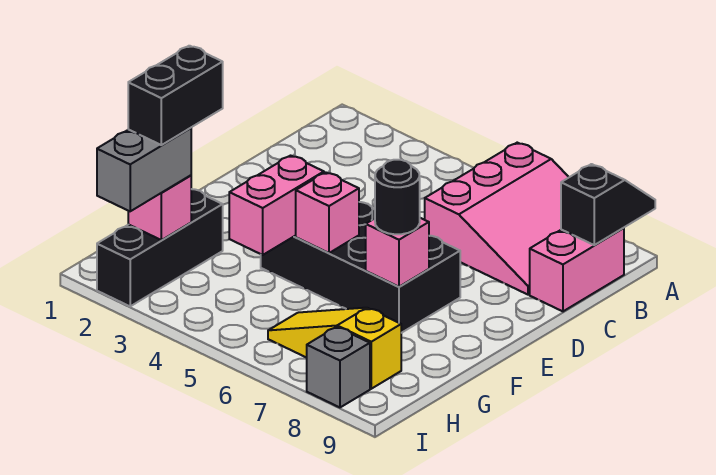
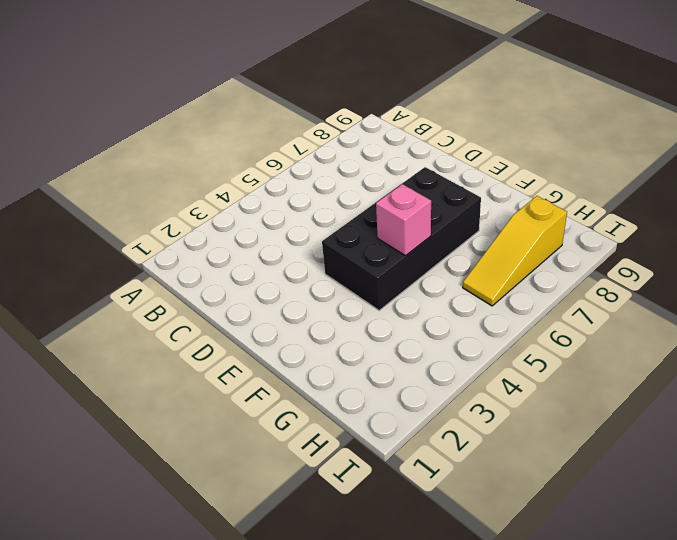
none -> pink 3x3 slope [425,143,569,295]
none -> pink 1x2 brick [530,228,624,311]
none -> black 1x3 brick [97,189,223,306]

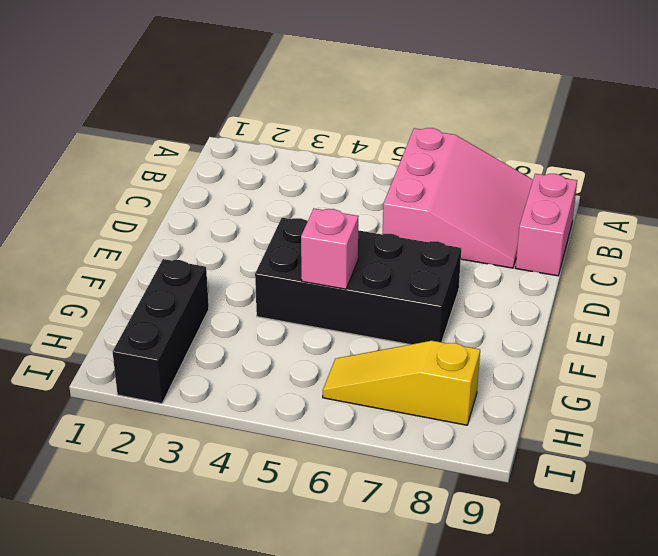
none -> grey 1x1 brick [307,327,370,407]
none -> black 1x2 slope [561,164,655,245]
none -> pink 1x2 brick [229,156,324,255]

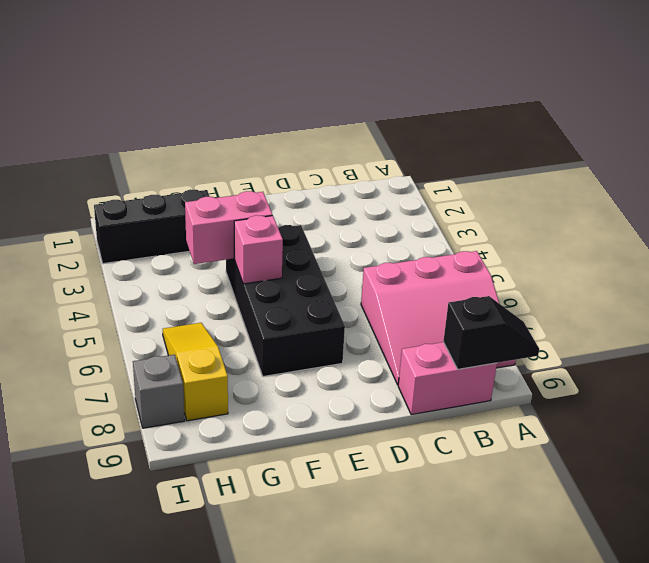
none -> pink 1x1 brick [366,218,429,287]
none -> pink 1x1 brick [128,175,191,240]
none -> black 1x1 round brick [375,160,420,234]

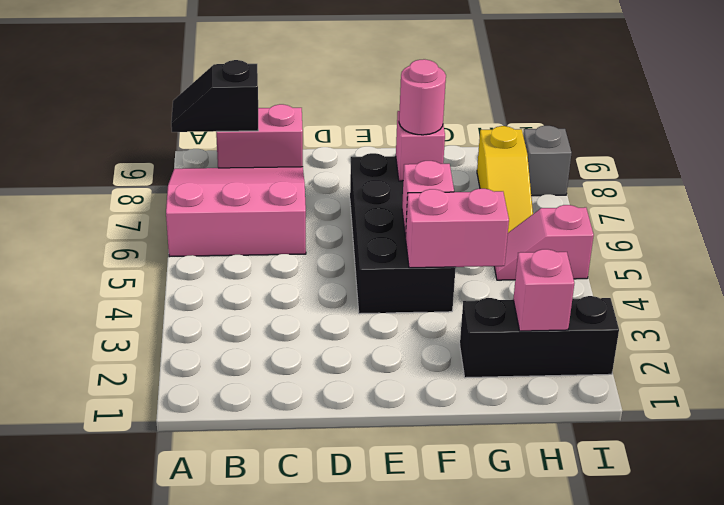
pink 1x1 round brick [399,59,446,135] -> black 1x1 round brick [375,160,420,234]
pink 1x2 slope [494,205,594,280] -> none
none -> grey 1x2 brick [97,128,191,211]
none -> black 1x2 brick [128,46,223,145]

